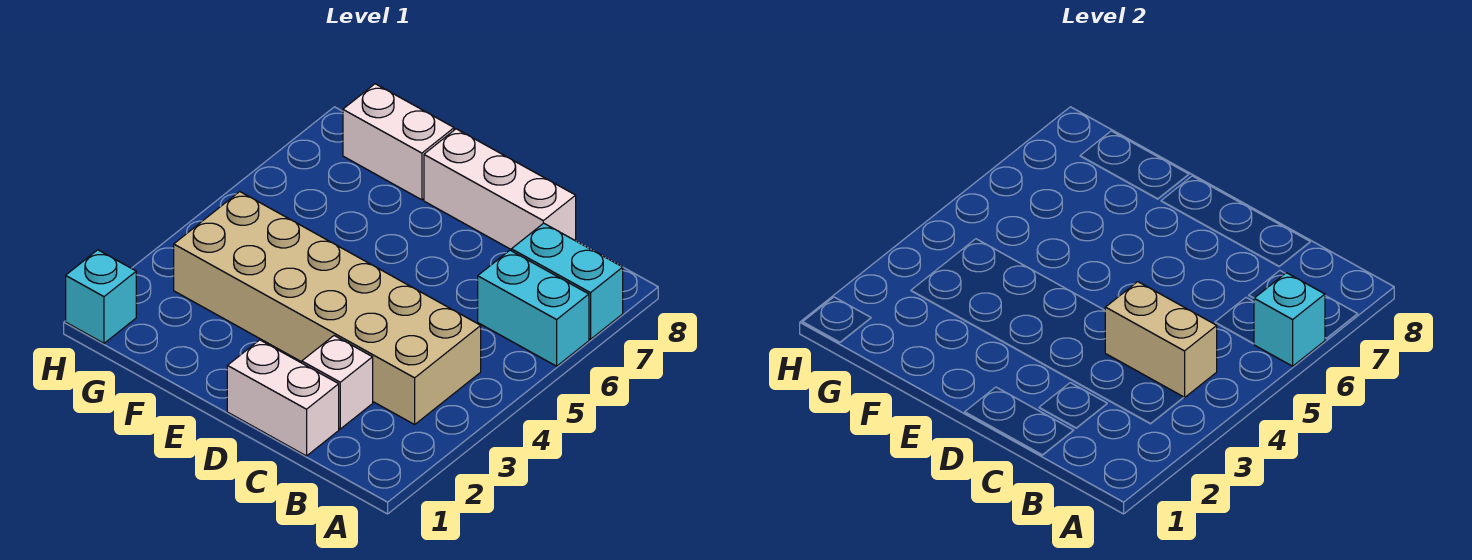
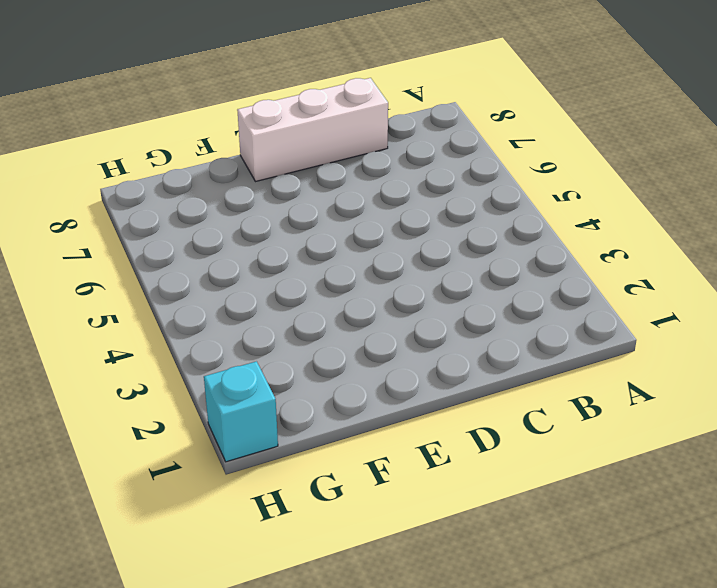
none -> cyan 1x2 brick [478,250,589,366]
none -> cyan 1x2 brick [511,223,623,339]

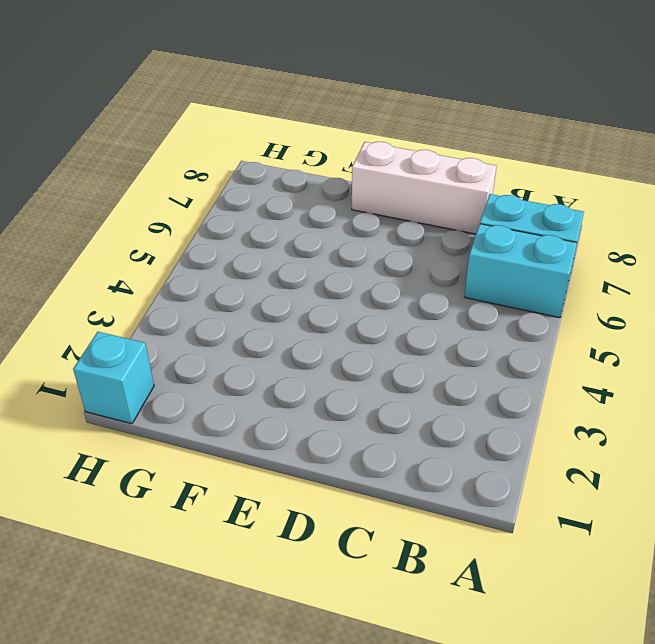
none -> tan 2x6 brick [174,192,481,425]
none -> white 1x2 brick [227,340,339,456]

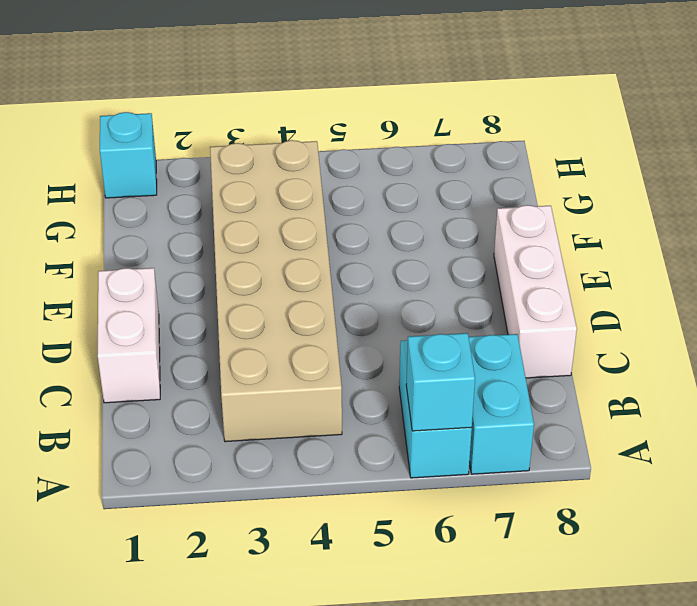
none -> white 1x1 brick [302,336,373,429]
none -> white 1x2 brick [343,84,454,200]

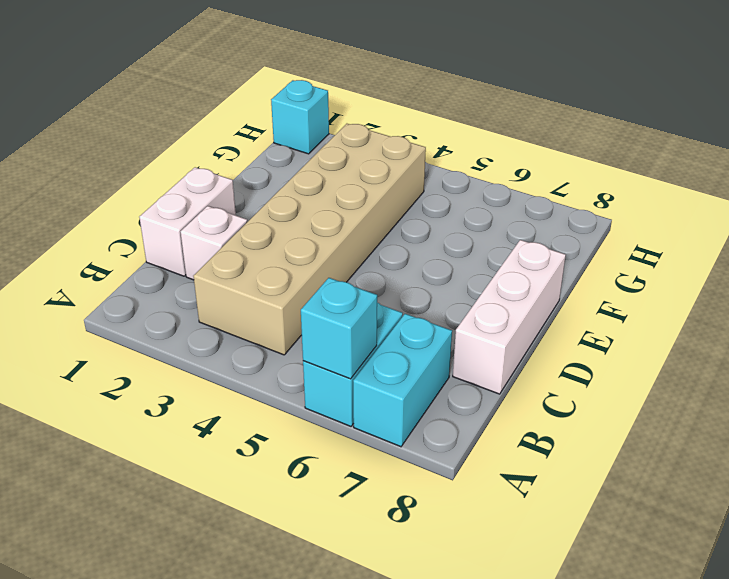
none -> white 1x2 brick [343,84,454,200]
none -> tan 1x2 brick [1105,282,1217,398]

